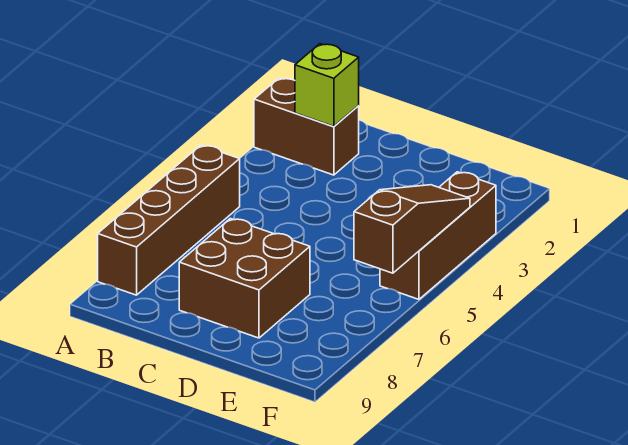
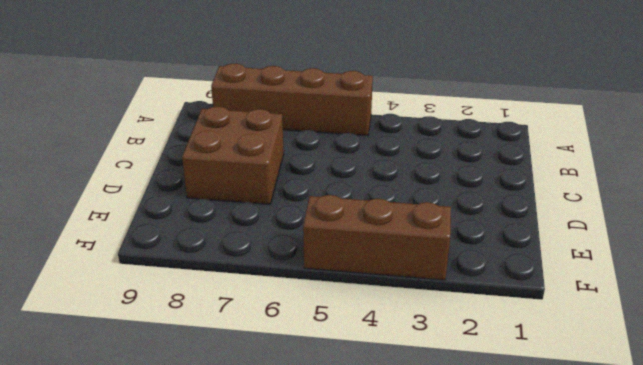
none -> brown 1x2 brick [254,78,359,175]
none -> lime 1x1 brick [295,44,359,126]

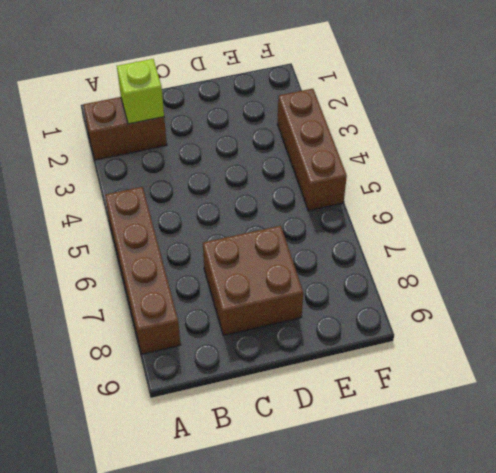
none -> brown 1x3 slope [354,185,470,273]

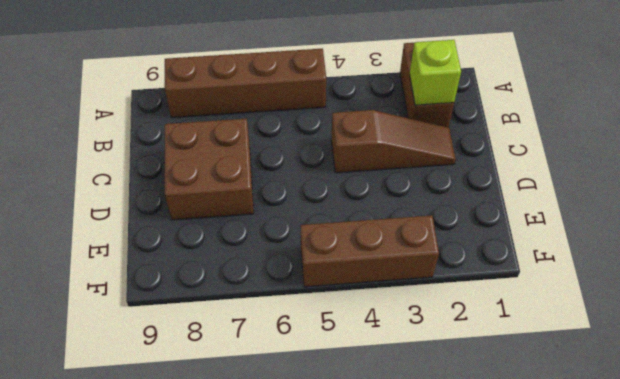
brown 1x3 slope [331,110,456,173] -> brown 1x3 slope moved to [354,185,470,273]

